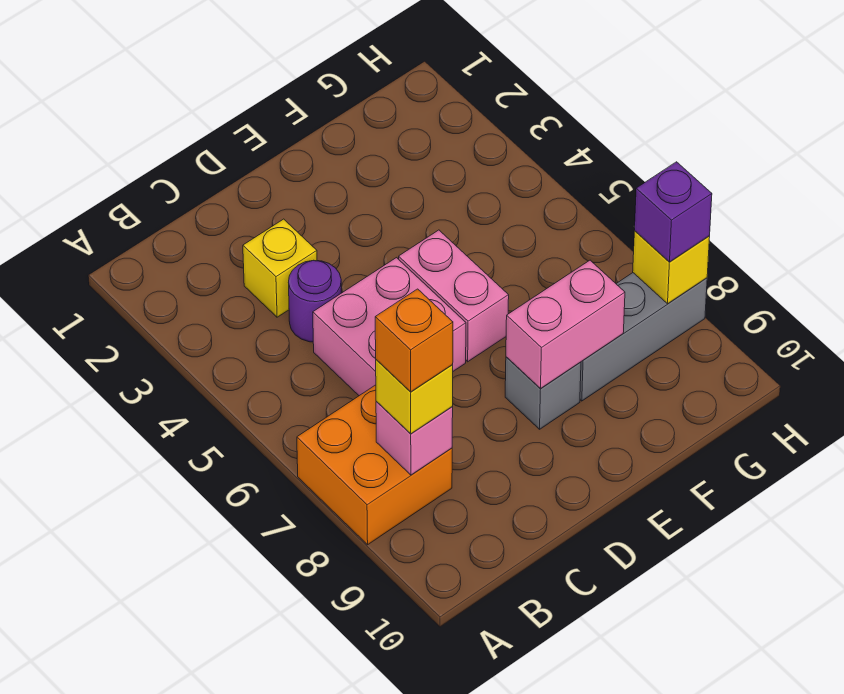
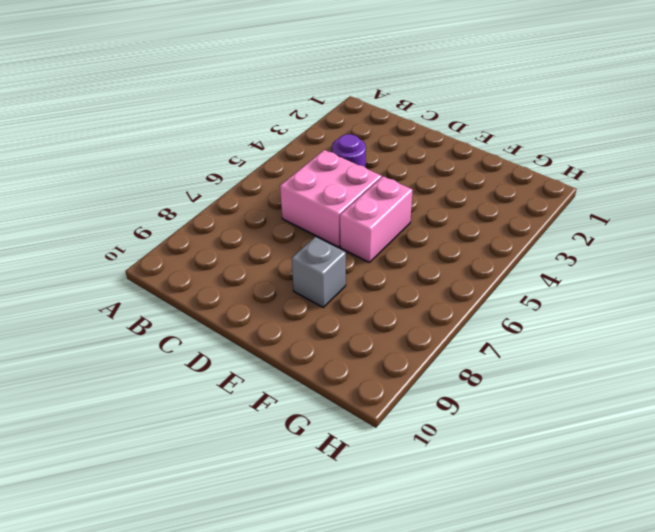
none -> orange 2x2 brick [297,385,452,545]
none -> yellow 1x1 brick [243,219,317,317]
none -> grey 1x3 brick [580,273,707,401]

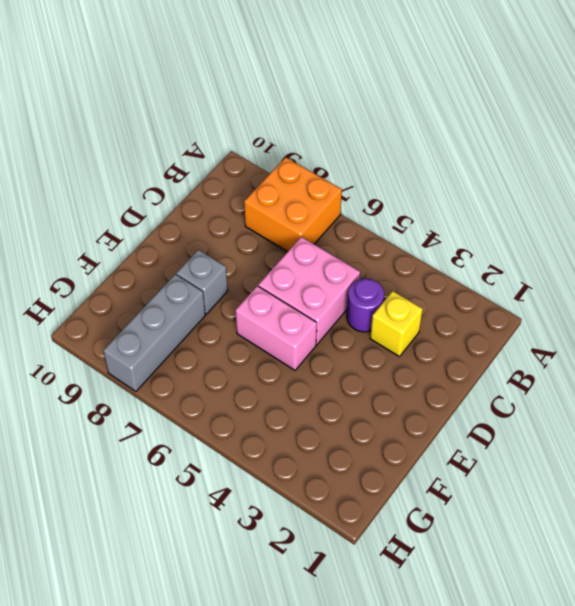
none -> pink 1x1 brick [376,402,453,475]
none -> pink 1x2 brick [506,260,625,388]
none -> yellow 1x1 brick [633,231,710,304]

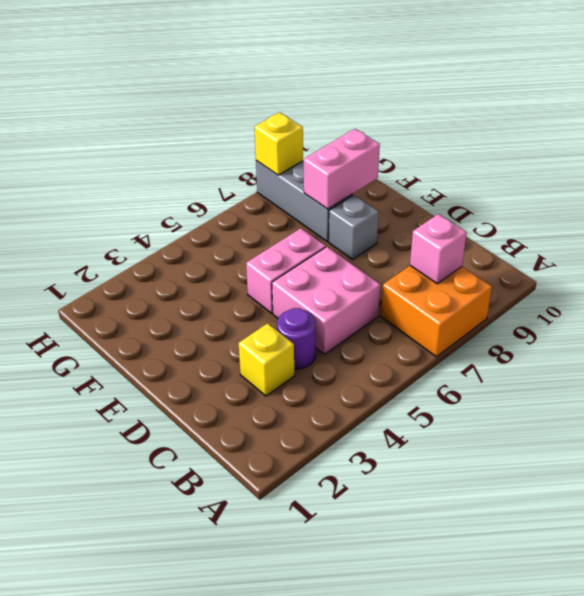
pink 1x2 brick [304,129,380,209] -> pink 1x2 brick turned to [506,260,625,388]
none -> yellow 1x1 brick [376,360,453,434]
none -> purple 1x1 brick [635,162,712,262]
none -> orange 1x1 brick [375,289,453,392]

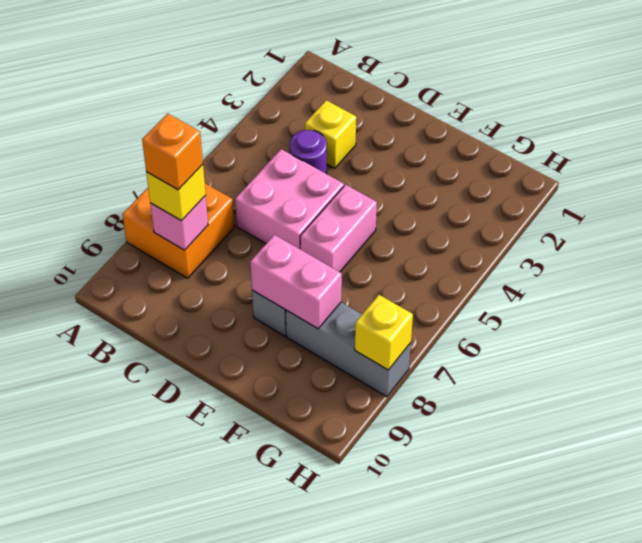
none -> purple 1x1 brick [635,162,712,262]

